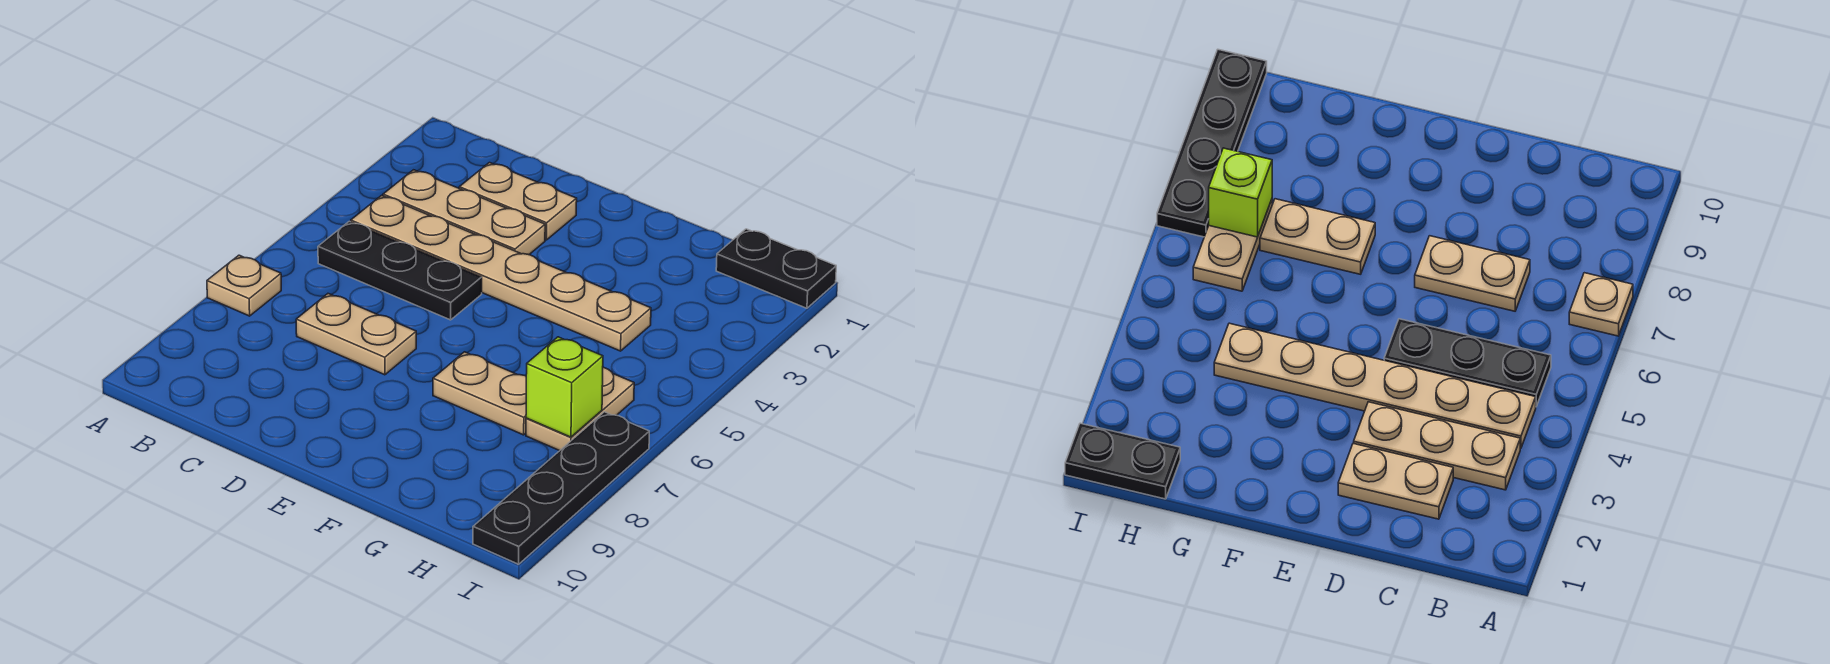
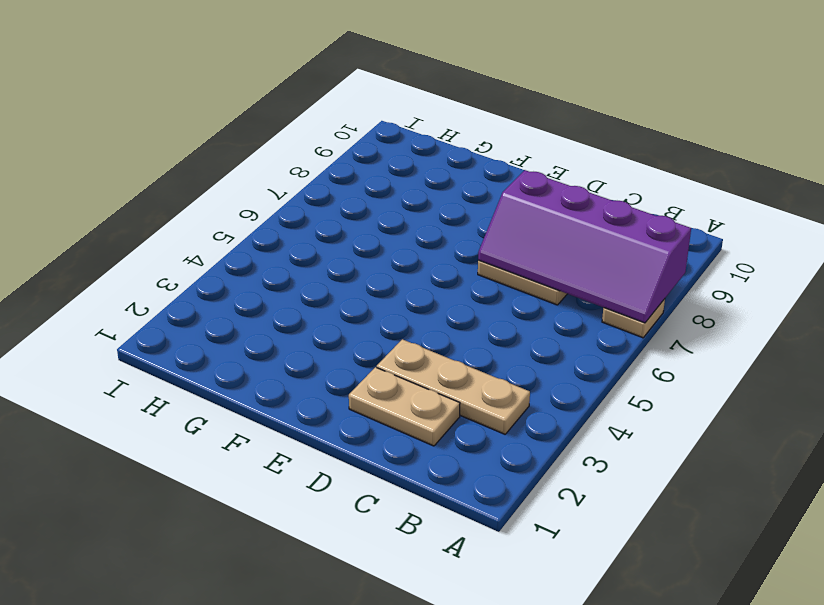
purple 2x4 slope [478,170,691,323] -> none
none -> tan 1x6 plate [351,195,651,351]
none -> black 1x3 plate [318,221,482,320]

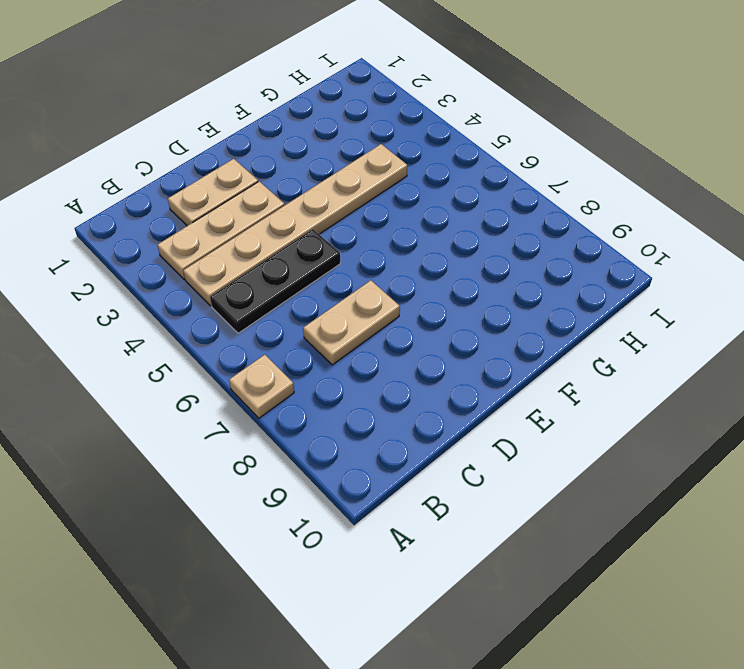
none -> tan 1x2 plate [433,352,526,435]
none -> black 1x2 plate [716,229,836,308]

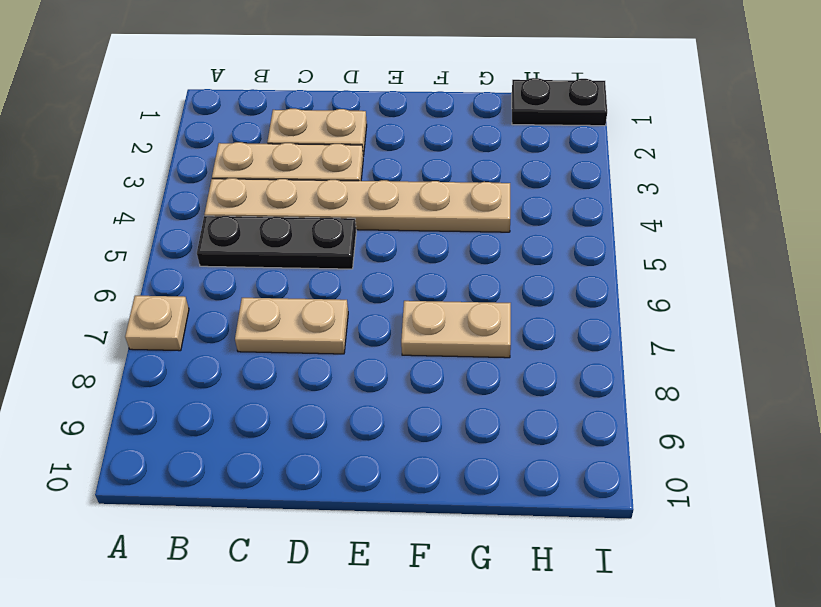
none -> tan 1x2 plate [526,367,634,451]
none -> black 1x4 plate [473,412,649,564]

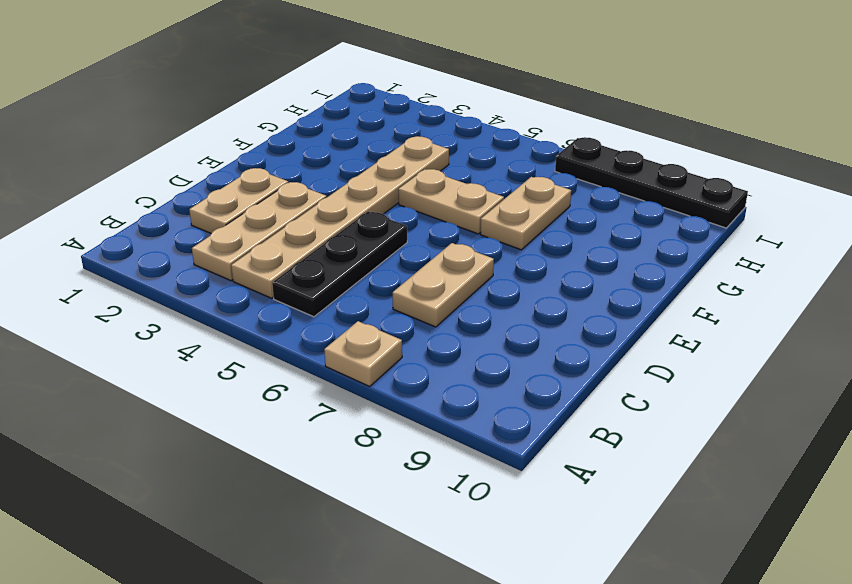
tan 1x2 plate [399,169,504,234] -> tan 1x2 plate moved to [526,367,634,451]
none -> black 1x2 plate [716,229,836,308]
none -> lime 1x1 brick [526,337,603,437]

